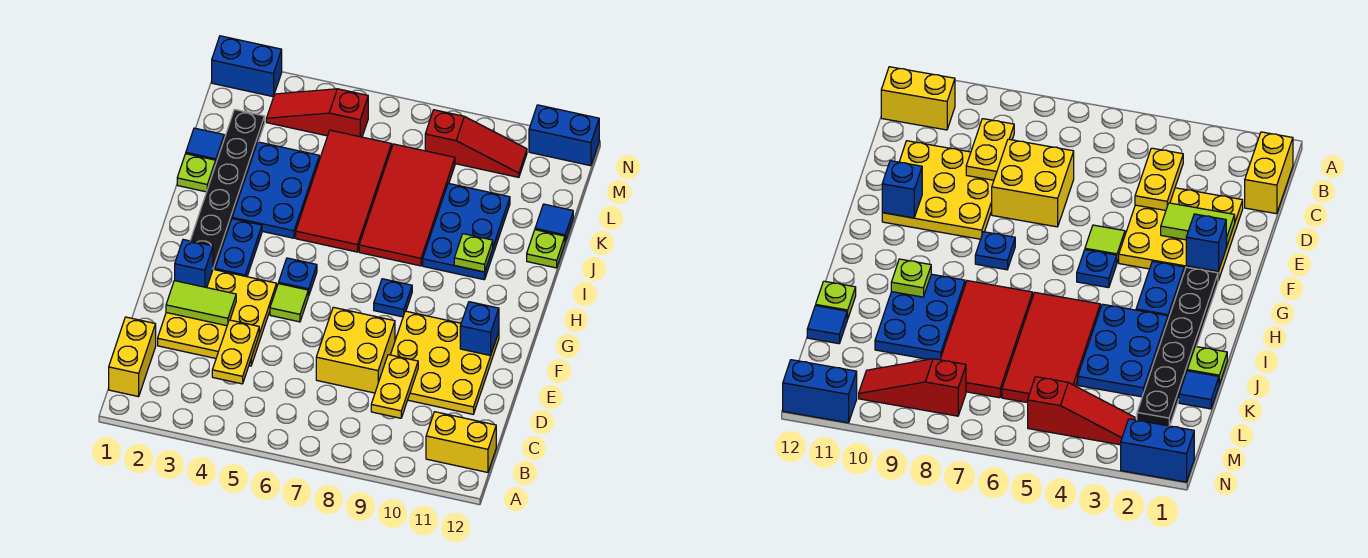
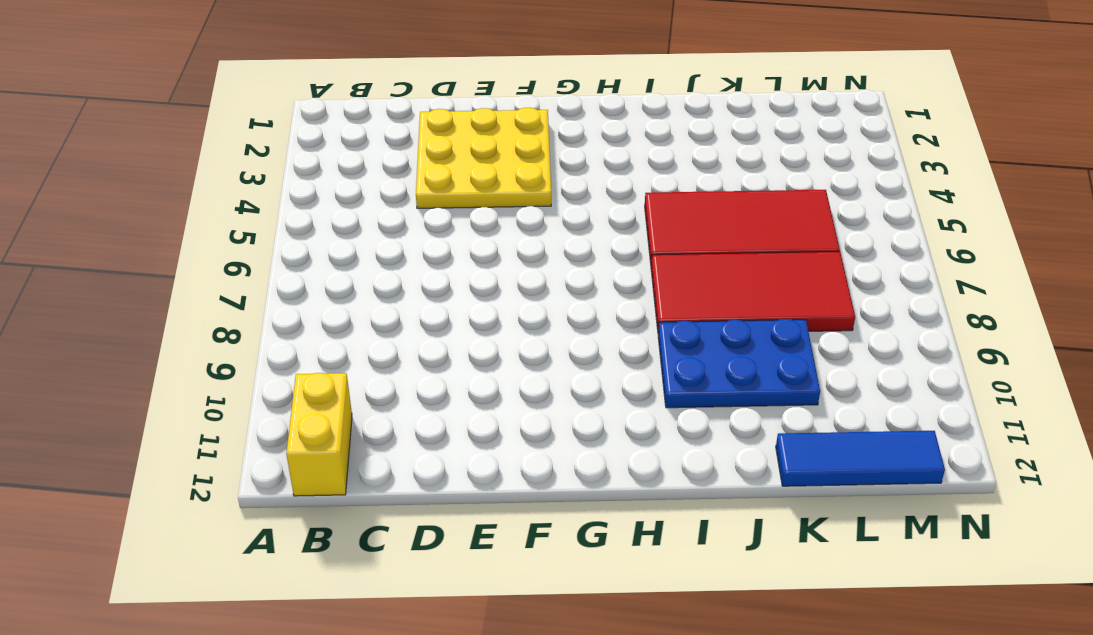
blue 1x3 tile [776,431,945,486] -> blue 1x1 tile [535,204,573,242]
none -> yellow 1x2 brick [109,317,156,397]
none -> yellow 2x2 brick [316,307,395,393]
none -> yellow 3x3 plate [391,311,499,414]

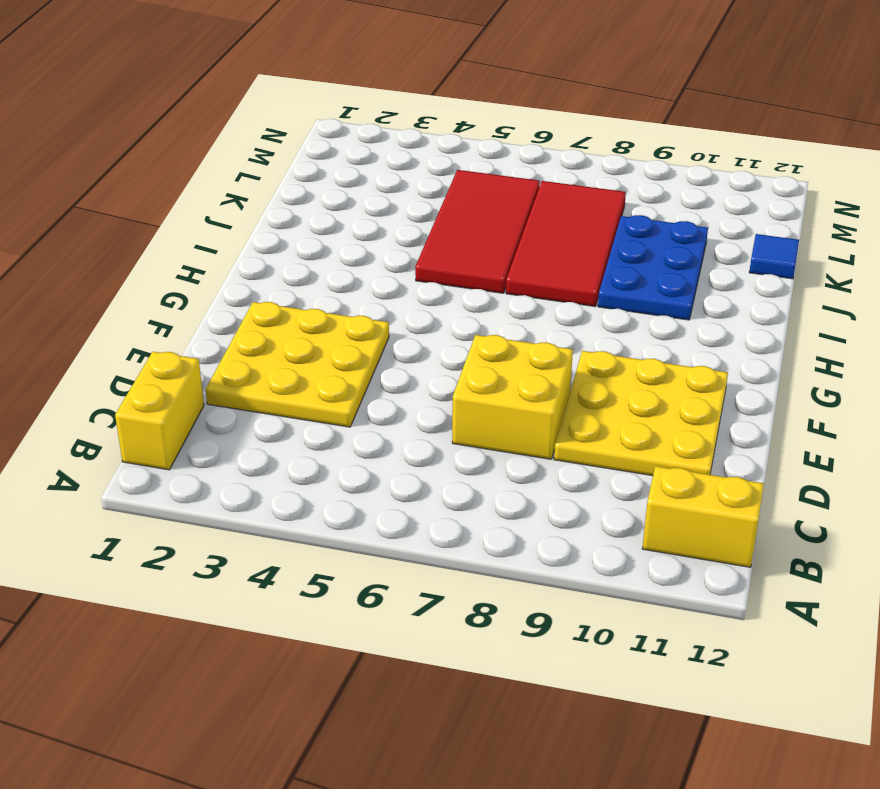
none -> lime 1x1 tile [270,284,308,322]
none -> black 1x6 plate [190,110,265,270]
none -> blue 1x2 plate [215,219,262,277]

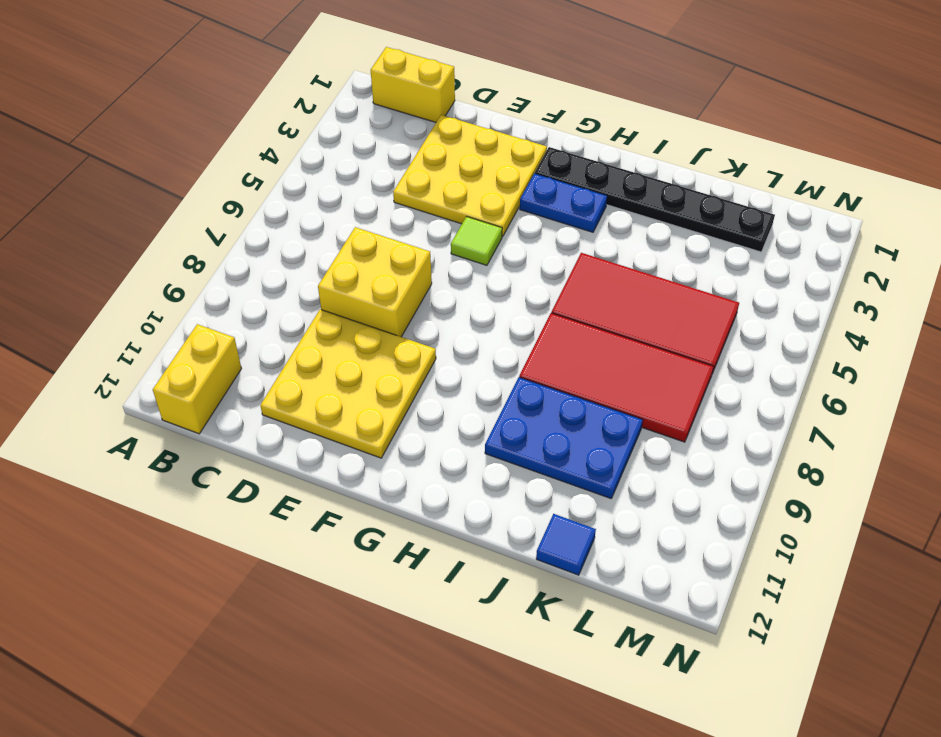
none -> blue 1x1 plate [279,258,317,296]
none -> blue 1x1 plate [374,279,412,317]
none -> blue 2x3 plate [232,142,319,238]

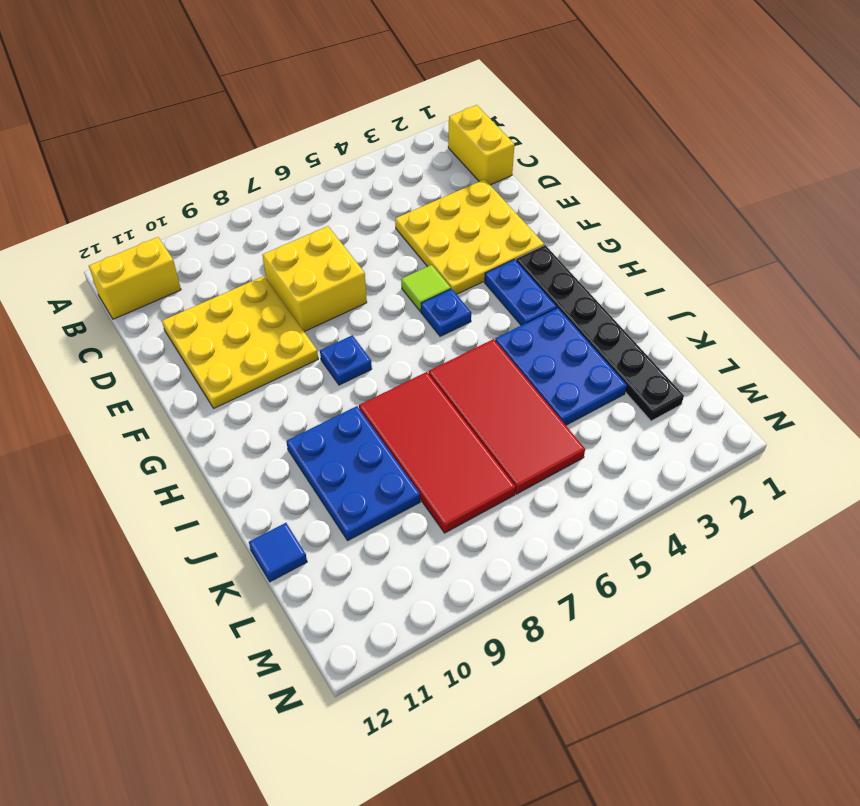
none -> lime 1x1 plate [177,154,216,192]
none -> lime 1x1 plate [527,230,565,268]
none -> blue 1x1 tile [186,128,224,162]

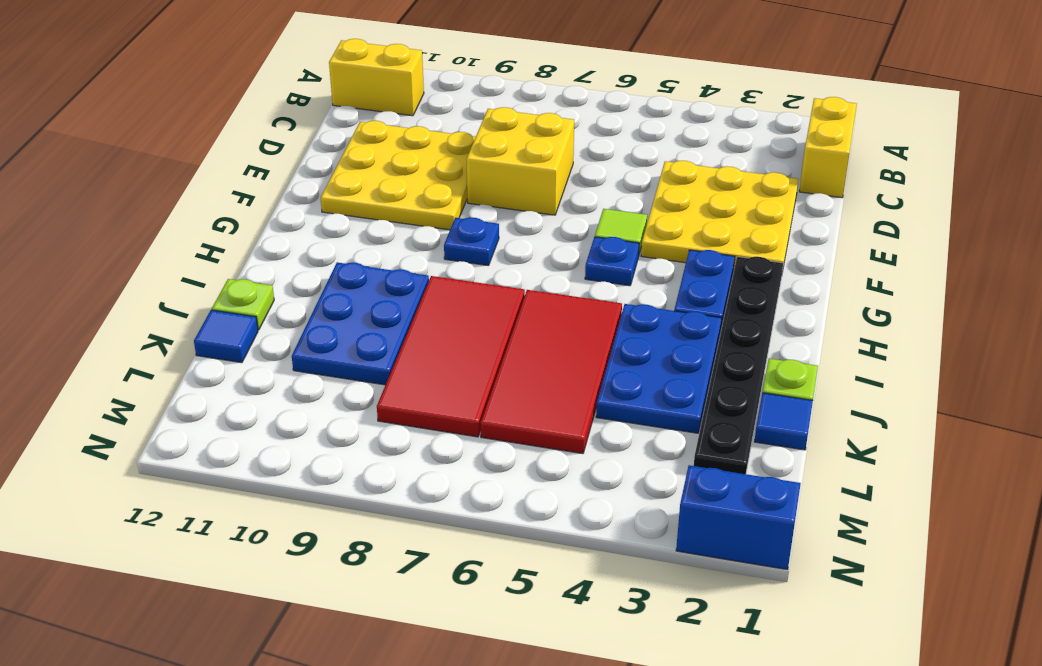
none -> red 1x3 slope [266,89,368,137]
none -> red 1x3 slope [425,110,527,177]
none -> blue 1x2 brick [529,105,599,166]

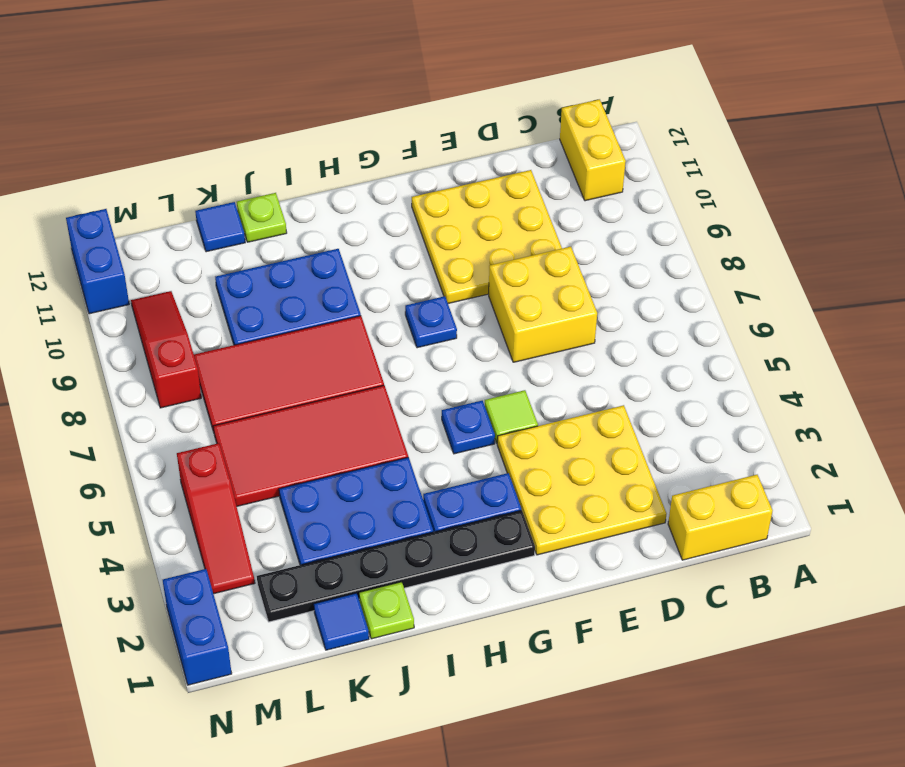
none -> yellow 1x2 plate [212,320,259,384]
none -> yellow 1x2 plate [371,355,418,418]
none -> lime 1x2 tile [166,281,236,326]

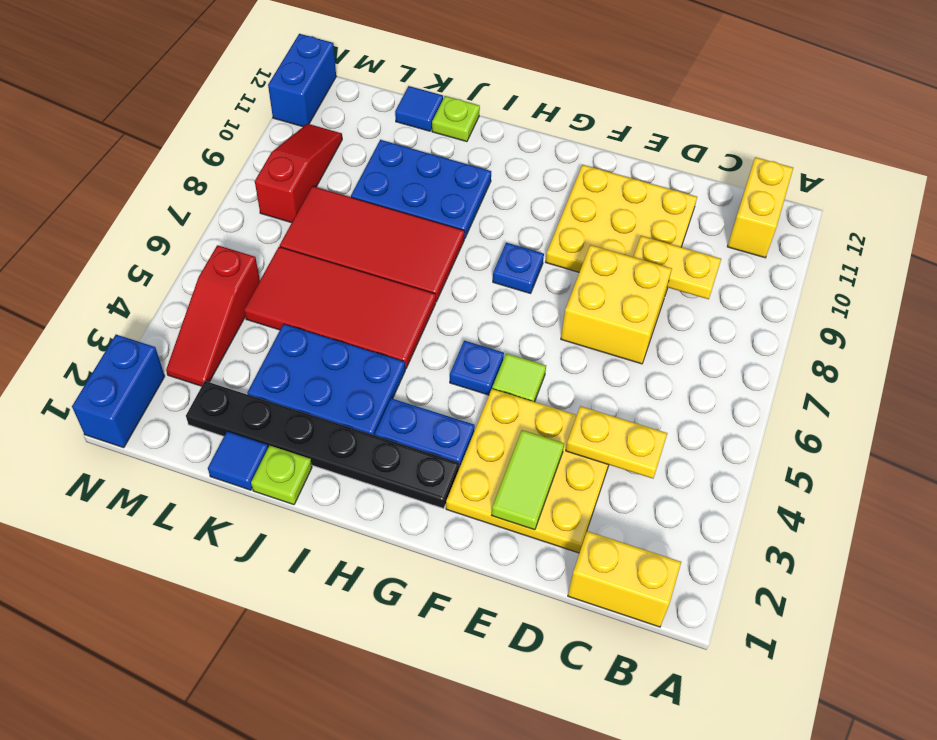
none -> blue 1x1 brick [175,240,213,288]
none -> blue 1x1 brick [460,302,499,356]
none -> lime 1x1 plate [454,234,493,272]

